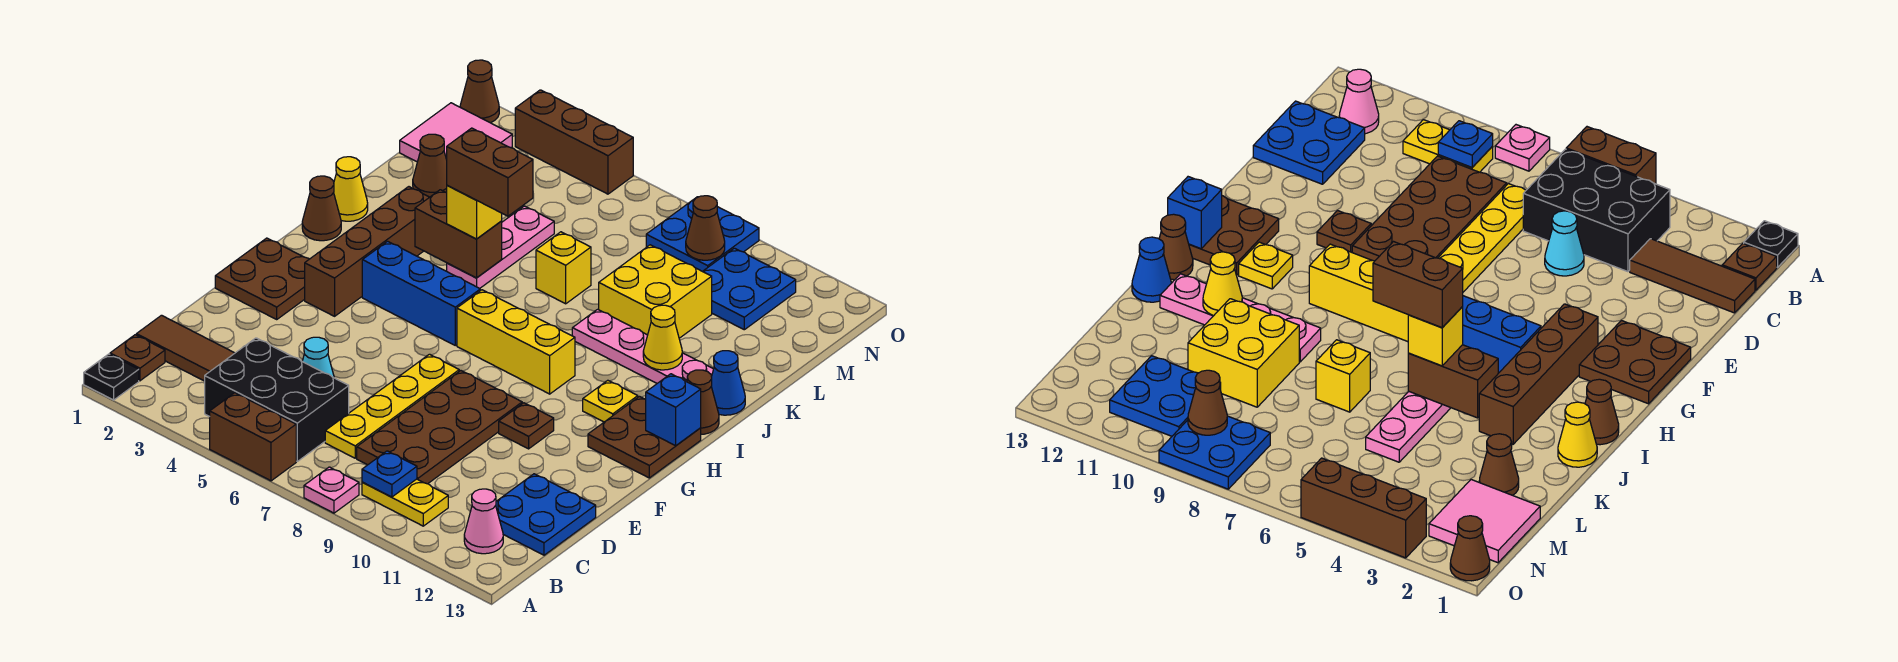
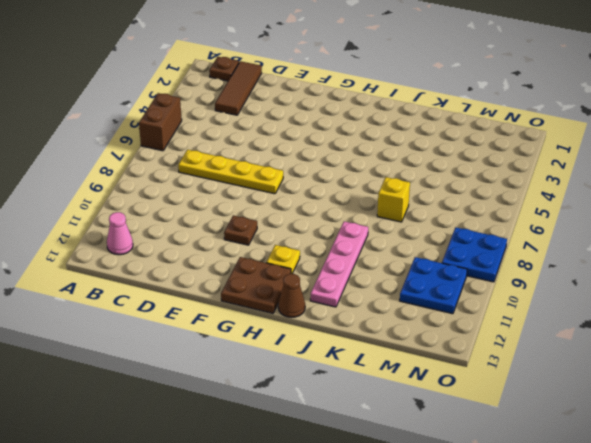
none -> black 1x1 plate [84,354,139,400]
none -> pink 1x1 plate [304,467,359,513]
none -> black 2x3 brick [205,338,349,461]
none -> yellow 1x2 plate [362,479,448,526]

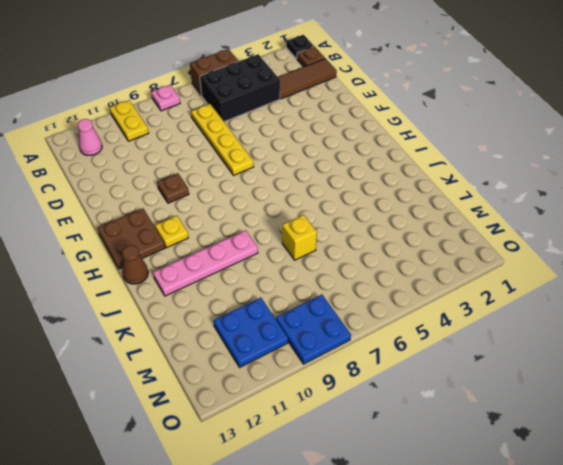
yellow 1x2 plate [110,100,148,141] -> yellow 1x2 plate turned to [362,479,448,526]
none -> brown 2x4 plate [357,371,522,484]
none -> blue 2x2 plate [496,474,596,555]
none -> cyan 1x1 cone [302,337,334,378]
none -> brown 2x2 plate [215,238,309,319]

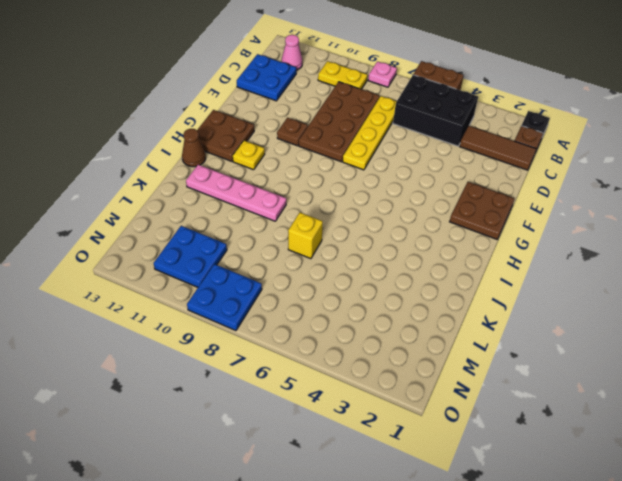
none -> cyan 1x1 cone [302,337,334,378]
none -> brown 1x4 brick [305,187,429,316]
none -> blue 1x3 brick [362,241,480,345]
none -> yellow 1x3 brick [457,290,575,394]

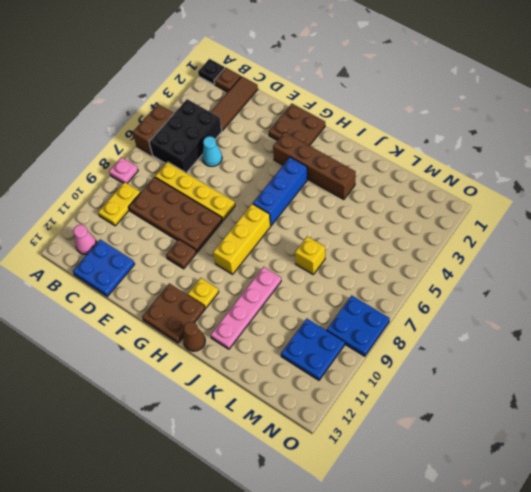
none -> brown 1x1 cone [302,176,341,241]
none -> yellow 1x1 cone [334,157,368,221]
none -> pink 1x3 plate [447,206,554,288]
none -> blue 1x1 cone [711,351,745,415]

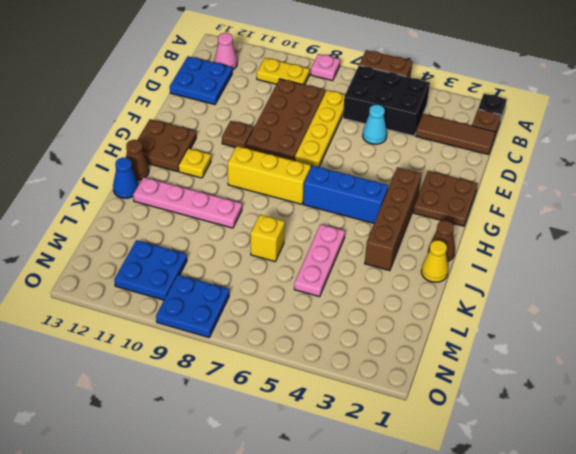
none -> yellow 2x2 brick [599,245,712,338]
none -> brown 1x1 cone [413,134,447,197]
none -> pink 2x2 tile [400,103,512,162]
none -> brown 1x1 cone [460,60,499,123]

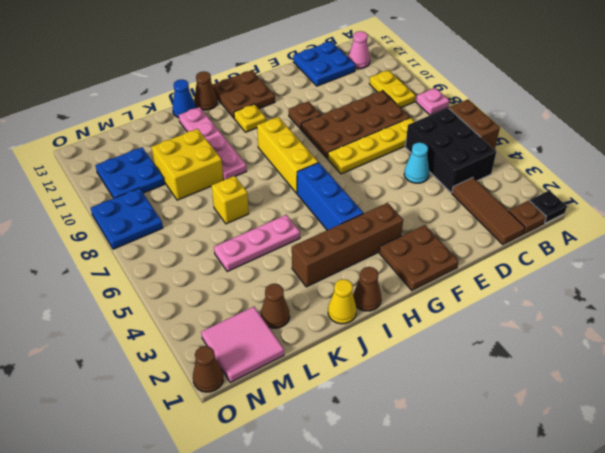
none -> brown 1x3 brick [515,90,633,194]
none -> blue 1x1 plate [362,451,417,497]
none -> blue 1x1 brick [646,374,701,446]
none -> brown 1x2 brick [415,190,502,278]

